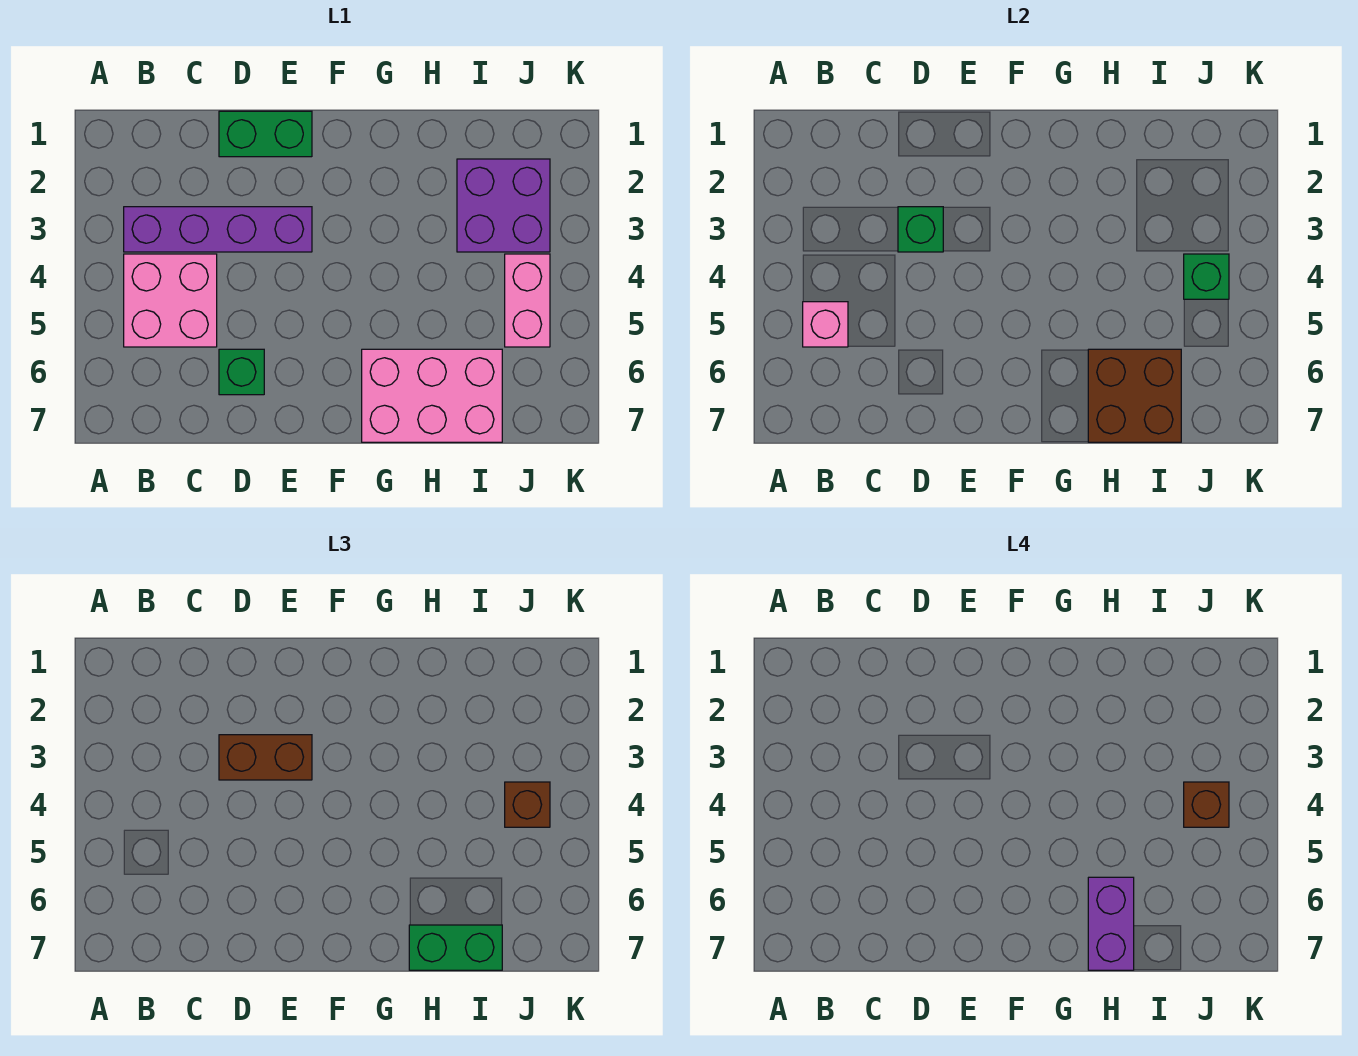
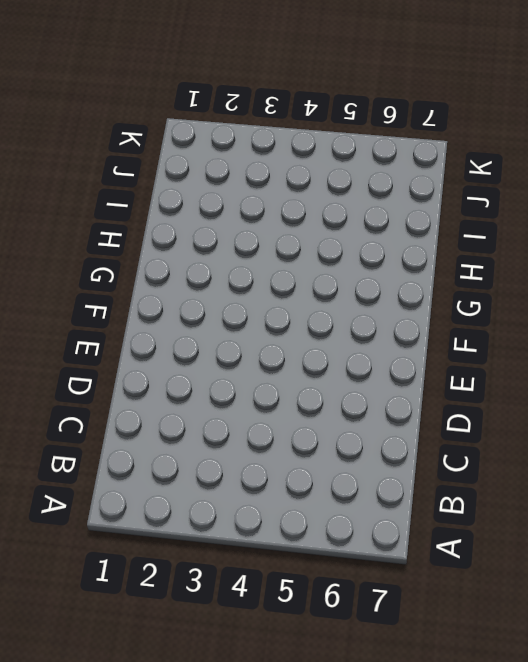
none -> purple 1x4 brick [124,207,312,252]
none -> pink 2x2 brick [124,254,217,347]
none -> green 1x2 brick [219,111,312,157]

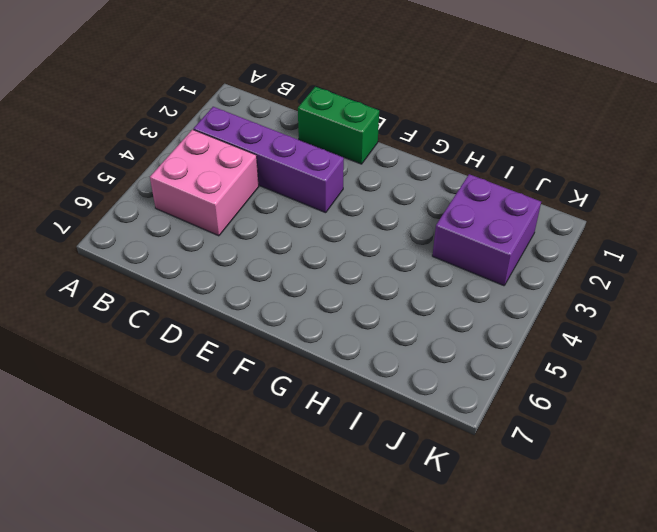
none -> green 1x1 brick [219,349,264,395]
none -> pink 2x3 brick [362,349,502,442]
none -> pink 1x2 brick [505,254,550,347]

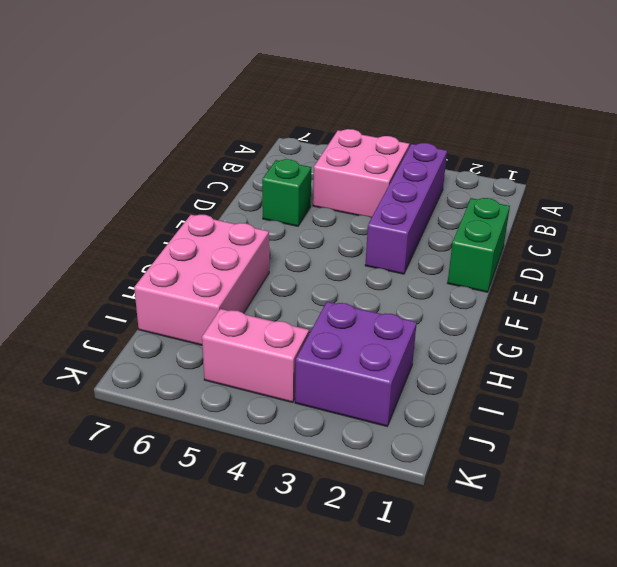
none -> pink 1x1 brick [803,302,848,347]
none -> green 1x1 brick [898,207,943,252]
none -> brown 2x2 brick [1088,349,1181,442]

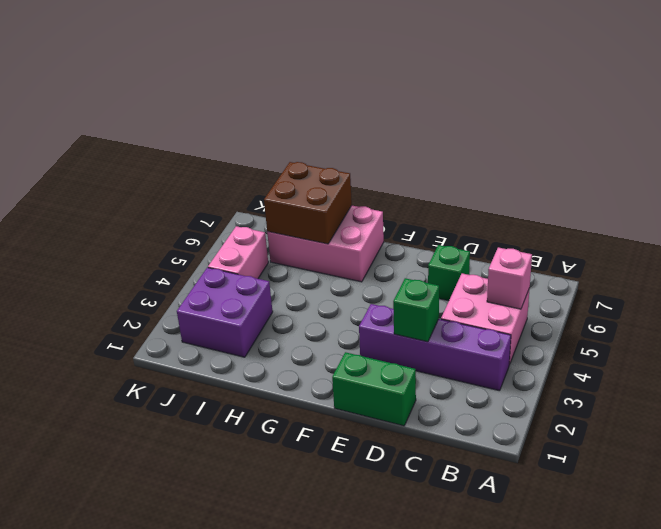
none -> green 1x1 brick [1184,254,1229,299]
none -> brown 1x2 brick [219,735,312,780]
none -> green 1x2 brick [409,925,502,970]

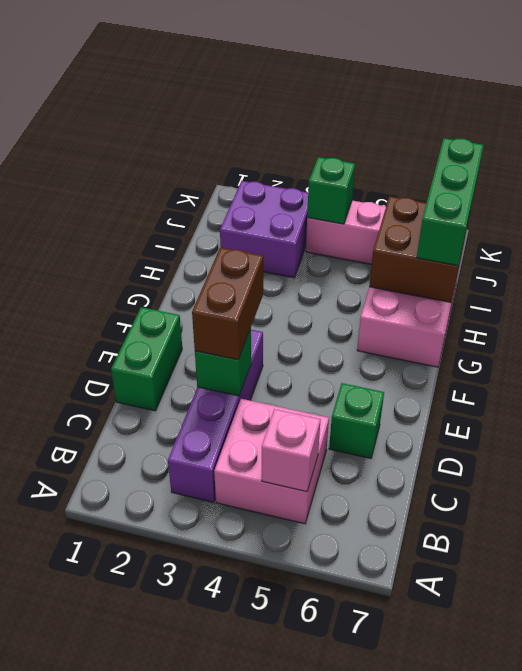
green 1x3 brick [417,138,483,266] -> green 1x2 brick [409,925,502,970]
none -> brown 1x1 brick [505,782,550,827]
none -> purple 1x2 brick [1088,877,1134,970]
none -> brown 1x1 brick [1184,782,1229,827]

